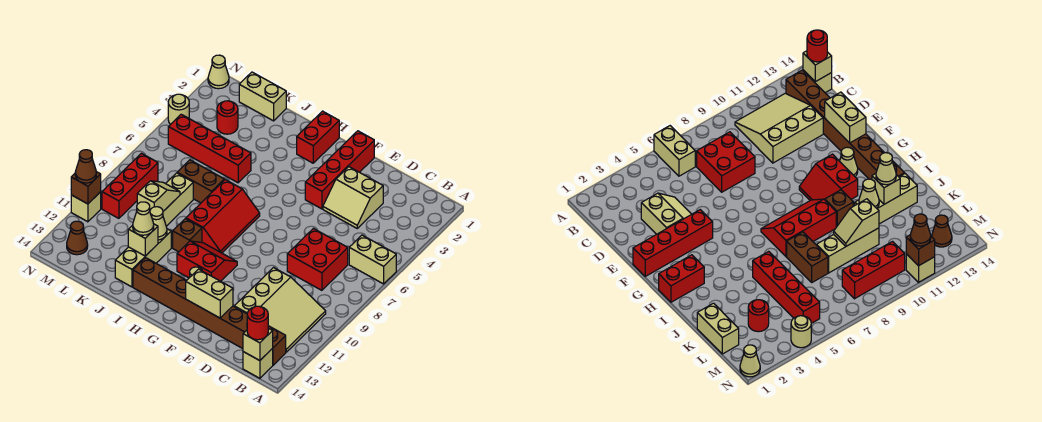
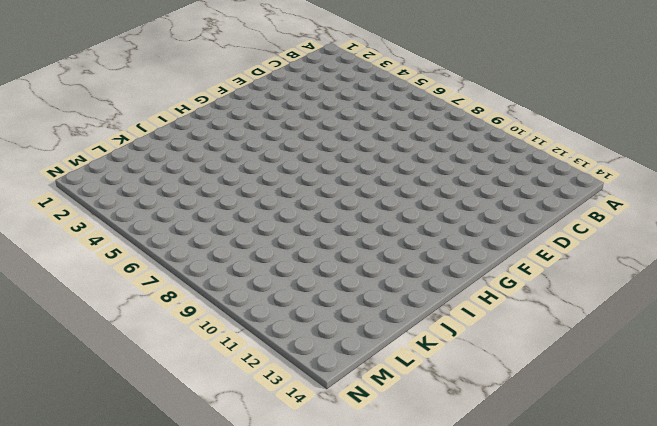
none -> tan 1x2 brick [349,235,396,284]
none -> tan 3x3 slope [234,268,326,352]
none -> brown 1x8 brick [133,258,286,365]
none -> tan 1x1 brick [243,348,273,378]

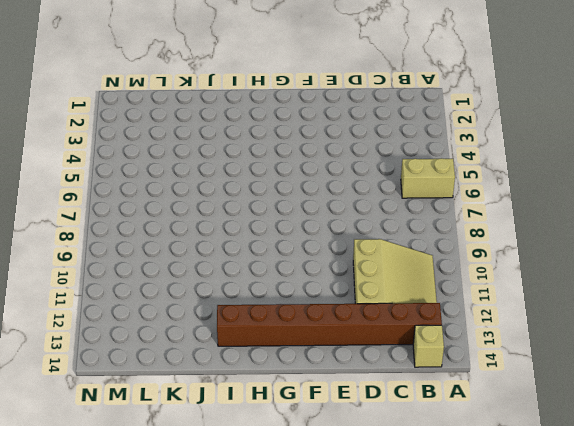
none -> red 2x2 brick [287,229,348,290]
none -> tan 2x2 slope [323,167,383,228]
none -> red 1x4 brick [305,131,374,209]
none -> red 2x2 slope [177,241,237,281]

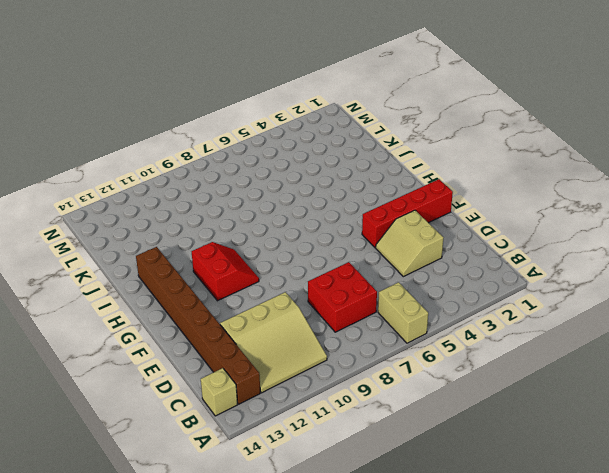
none -> tan 1x1 cone [840,147,858,176]
none -> red 1x2 brick [297,111,339,163]
none -> red 2x3 slope [186,180,260,253]
none -> brown 1x1 brick [173,219,202,252]

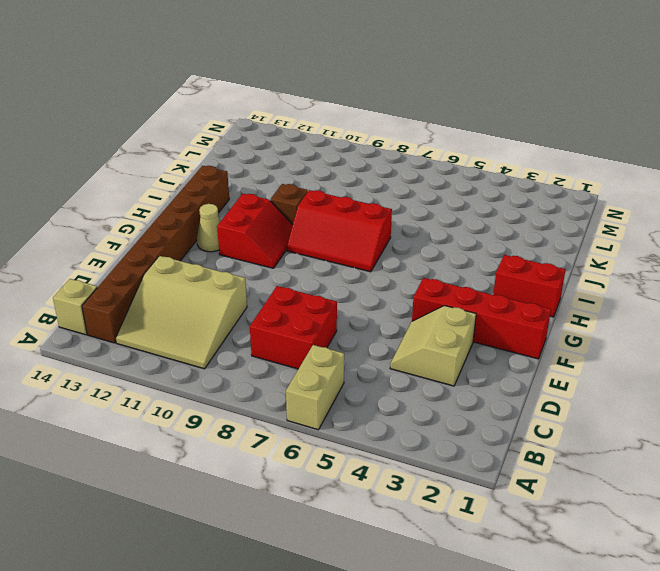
none -> red 1x4 brick [168,114,251,183]
none -> brown 1x2 brick [177,160,224,203]
none -> tan 1x3 brick [115,229,171,287]
none -> tan 1x2 brick [239,72,286,121]

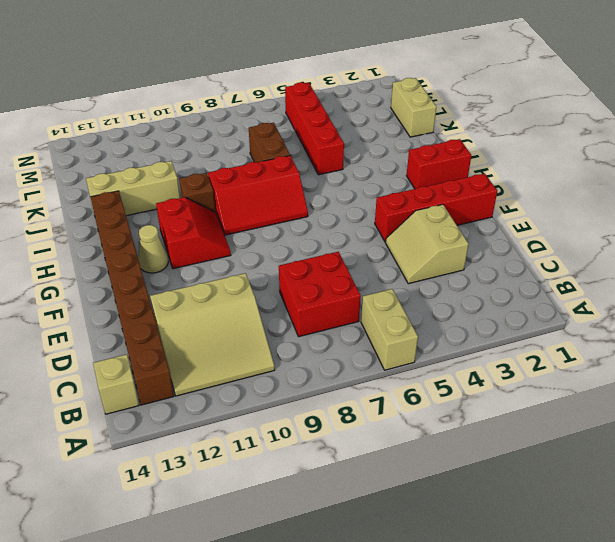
none -> tan 1x3 brick [163,173,193,226]
none -> red 1x1 round brick [217,101,238,134]
none -> red 1x3 brick [102,153,158,218]
none -> brown 1x1 cone [67,221,88,255]

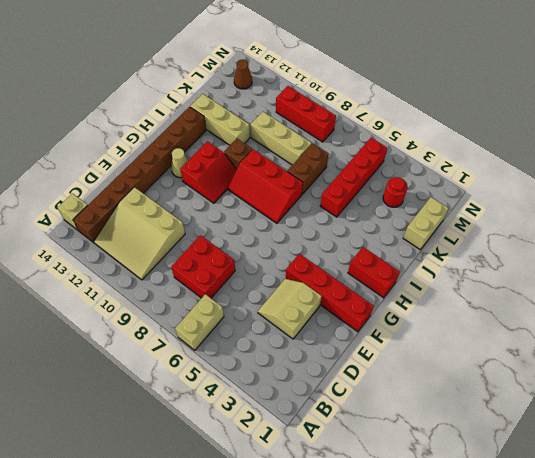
none -> tan 1x1 cone [208,55,229,89]
none -> tan 1x1 round brick [168,94,189,125]
none -> tan 1x1 brick [71,192,101,222]
none -> tan 1x1 brick [243,328,273,361]

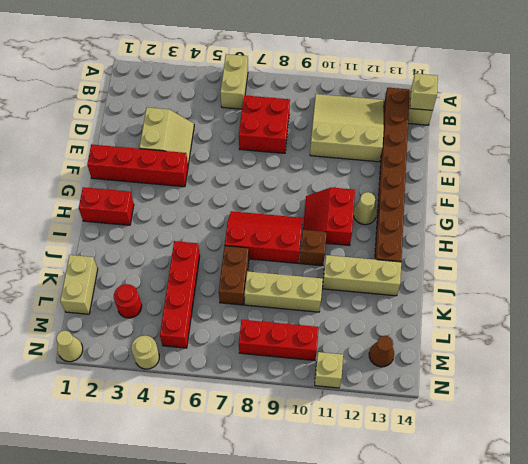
none -> tan 1x2 brick [186,269,233,318]
none -> tan 1x1 cone [150,207,167,240]
none -> tan 1x1 brick [128,224,158,256]
none -> tan 1x2 slope [137,181,180,211]

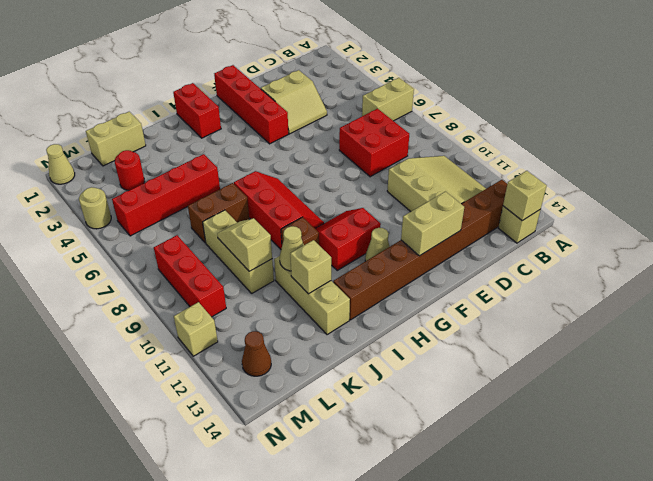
none -> brown 1x1 brick [71,172,101,204]
none -> red 1x1 round brick [247,306,268,340]
none -> tan 1x1 cone [133,202,154,235]
none -> brown 1x1 cone [75,150,96,183]

